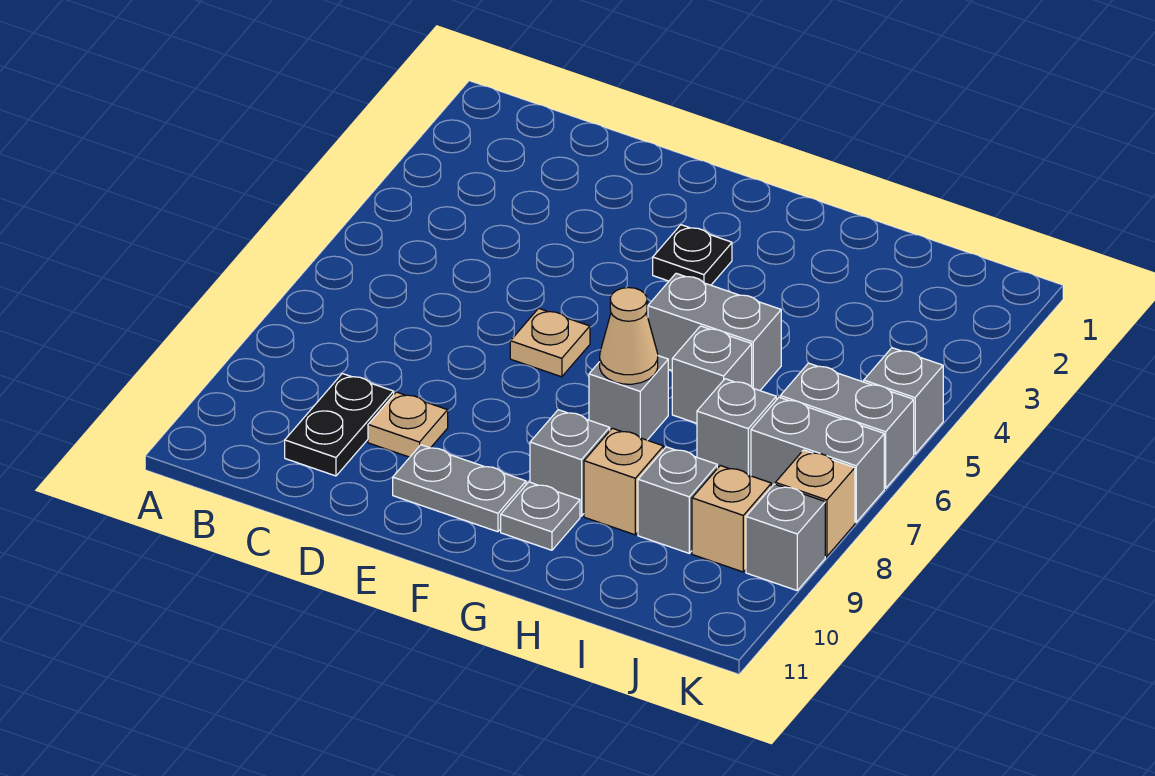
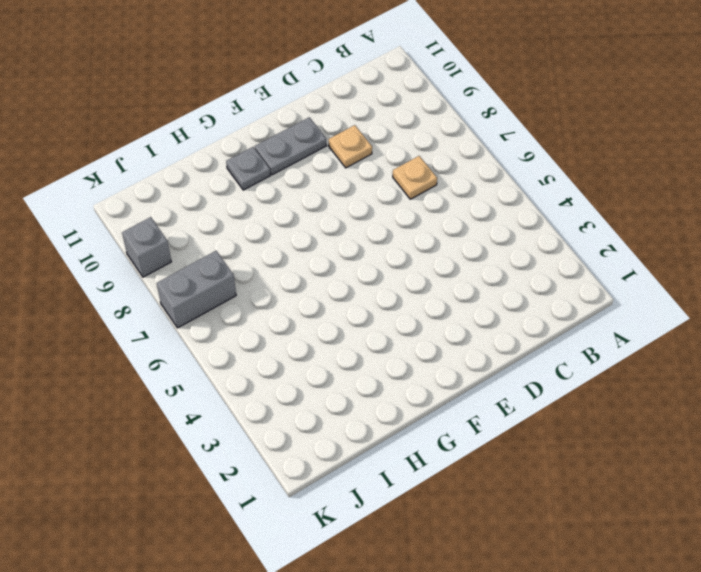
tan 1x1 plate [393,156,437,199] -> tan 1x1 plate moved to [510,308,590,377]
none -> black 1x2 plate [285,374,394,476]
none -> black 1x1 plate [653,225,732,285]
none -> grey 1x2 brick [648,273,781,391]

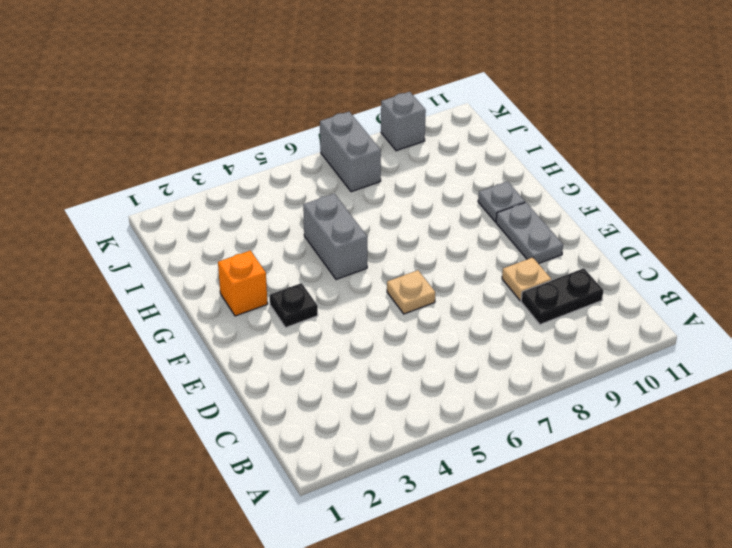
orange 1x1 brick [218,250,268,316] -> none
none -> grey 1x1 brick [589,356,668,440]
none -> grey 1x1 brick [530,410,610,516]
none -> grey 1x1 brick [672,326,752,423]

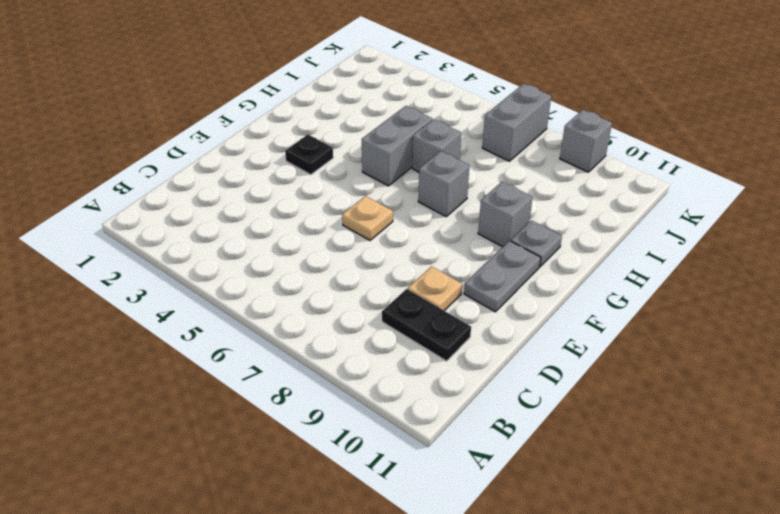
none -> tan 1x1 brick [584,428,664,535]
none -> grey 1x1 brick [697,379,776,476]
none -> grey 1x1 brick [638,447,717,553]

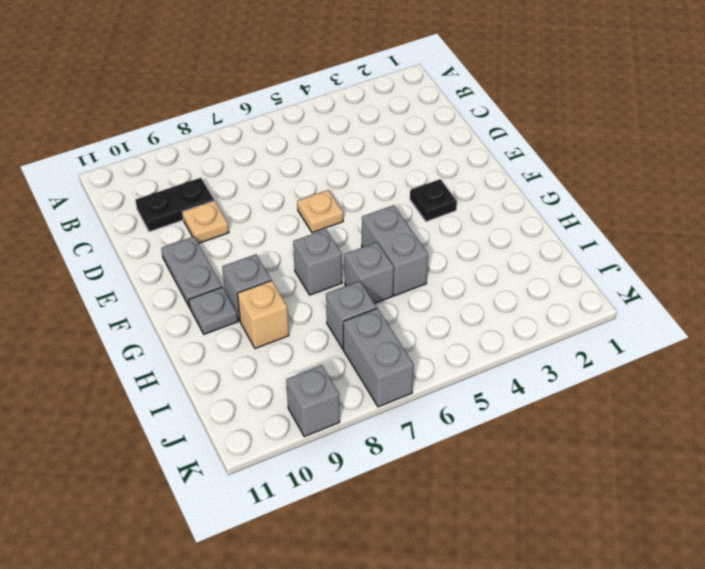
none -> grey 1x1 brick [638,447,717,553]
none -> grey 1x2 brick [780,363,914,488]
none -> tan 1x1 brick [692,466,771,572]

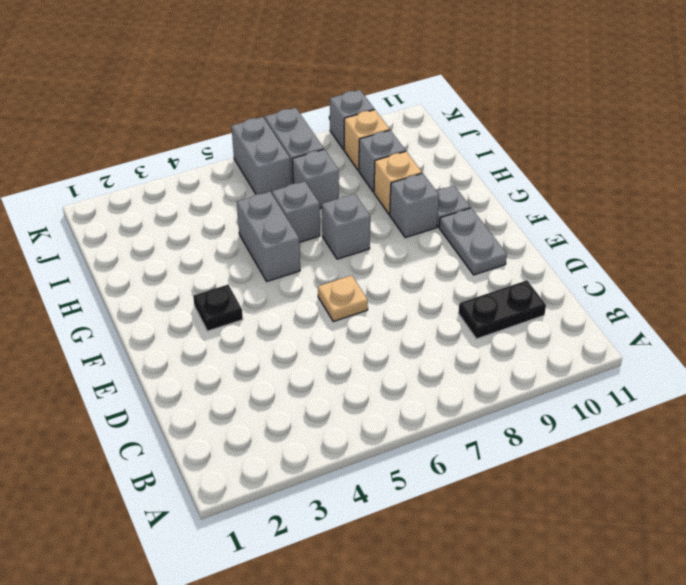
none -> tan 1x1 plate [368,392,448,457]
none -> grey 1x1 brick [864,348,943,454]
none -> tan 1x1 brick [775,450,855,557]

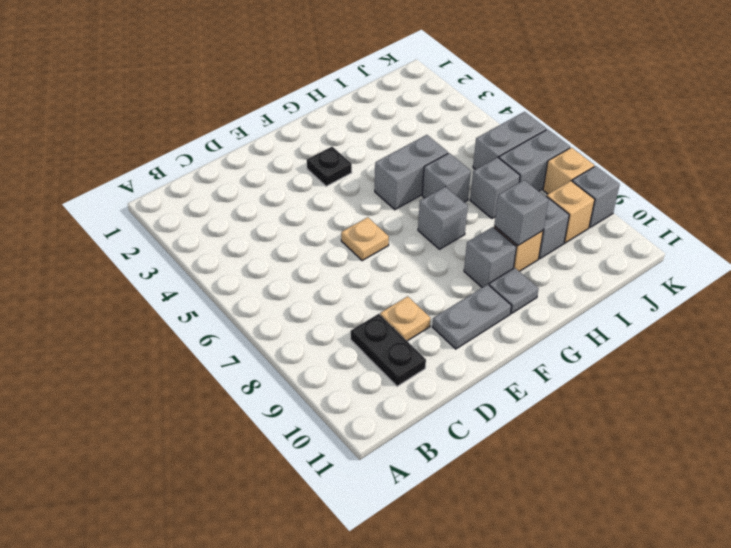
grey 1x1 brick [494,180,548,245] -> grey 1x1 brick moved to [864,348,943,454]
none -> tan 1x1 cone [600,288,658,384]

